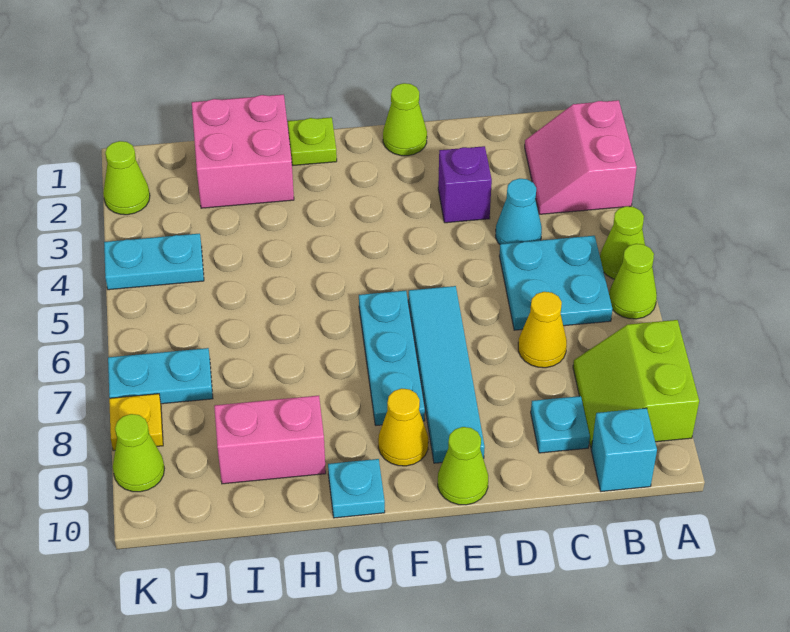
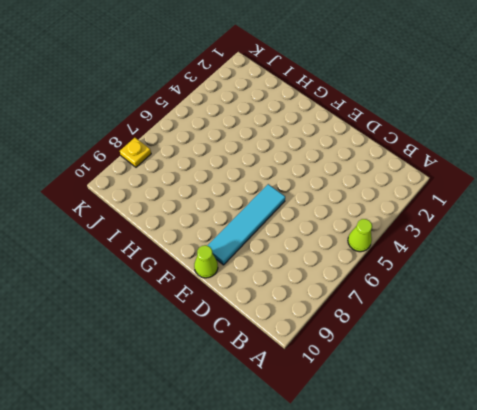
none -> pink 2x2 slope [525,100,637,214]
none -> lime 1x1 cone [609,244,657,319]
none -> lime 2x2 slope [573,320,699,448]

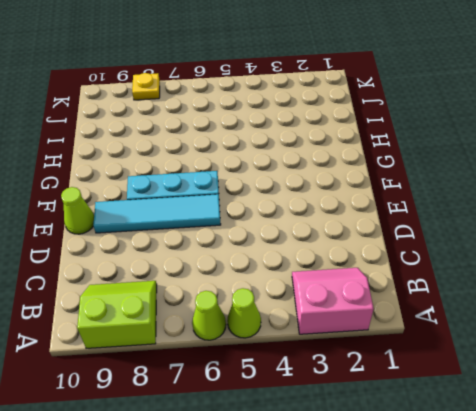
none -> cyan 2x2 plate [499,236,613,330]
none -> cyan 1x1 brick [591,408,657,491]
none -> cyan 1x1 cone [496,178,542,244]

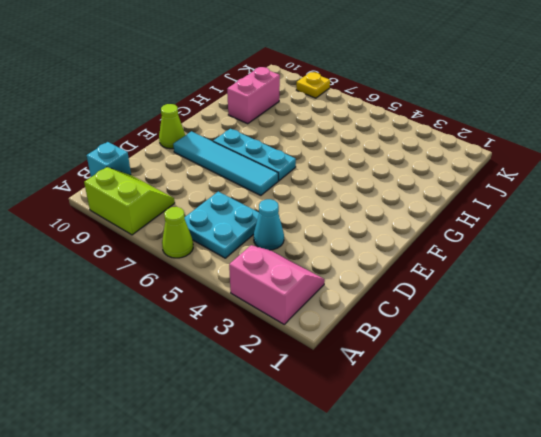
none -> lime 1x1 cone [600,206,645,279]
none -> yellow 1x1 cone [518,292,567,368]
none -> cyan 1x1 plate [531,396,590,453]

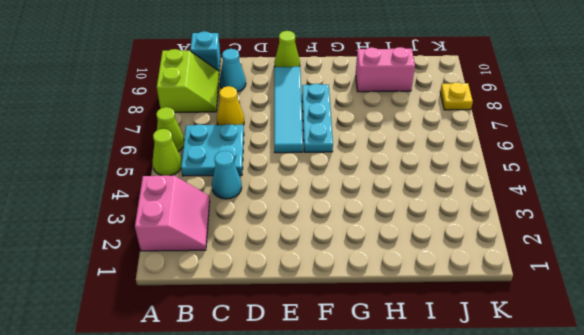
cyan 1x1 cone [220,49,246,92] -> cyan 1x1 plate [531,396,590,453]
none -> purple 1x1 brick [438,146,492,223]
none -> lime 1x1 cone [383,83,427,156]
none -> yellow 1x1 cone [378,388,428,466]

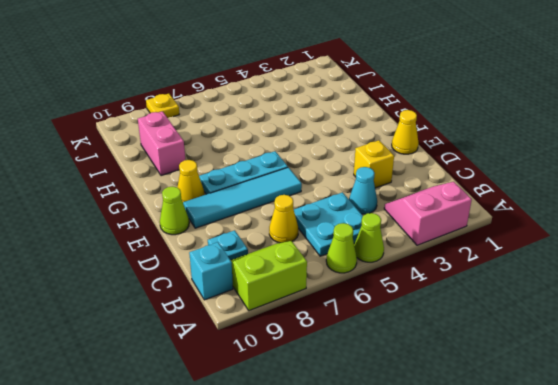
yellow 1x1 brick [354,140,394,188] -> purple 1x1 brick [438,146,492,223]
yellow 1x1 cone [392,110,418,154] -> lime 1x1 cone [383,83,427,156]
none -> lime 1x1 plate [288,117,337,165]
none -> cyan 1x1 plate [328,459,385,518]
none -> pink 2x2 brick [192,95,294,208]

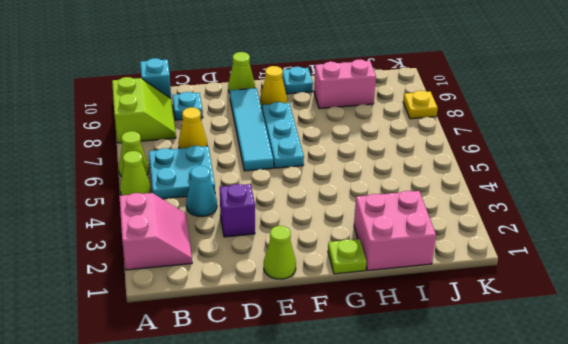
none -> cyan 1x2 plate [104,234,204,290]
none -> cyan 1x2 plate [108,348,213,404]
none -> lime 1x1 cone [103,141,150,215]

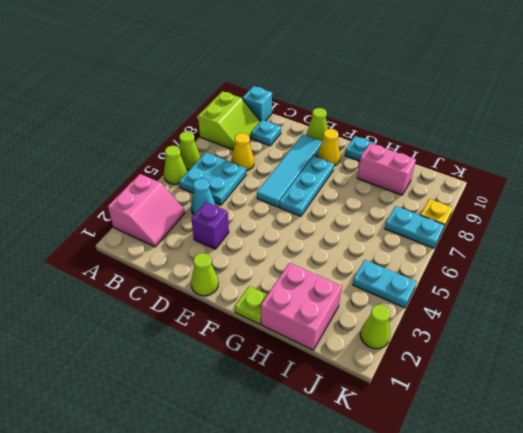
none -> lime 1x1 cone [113,414,164,492]

